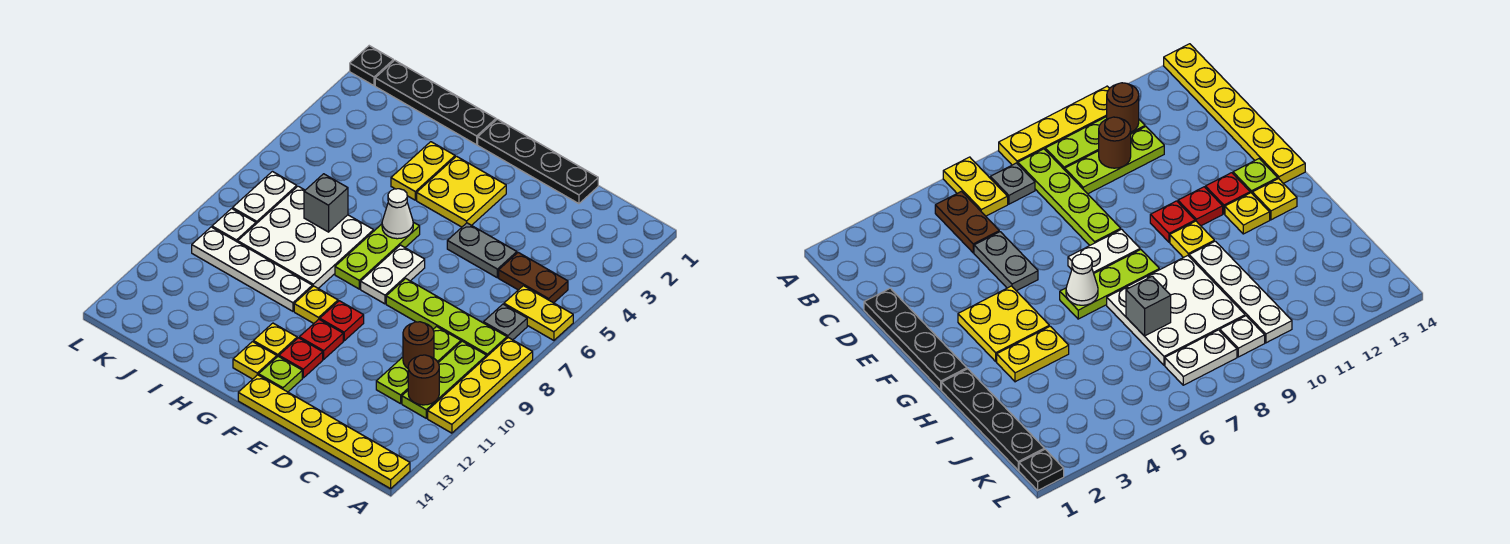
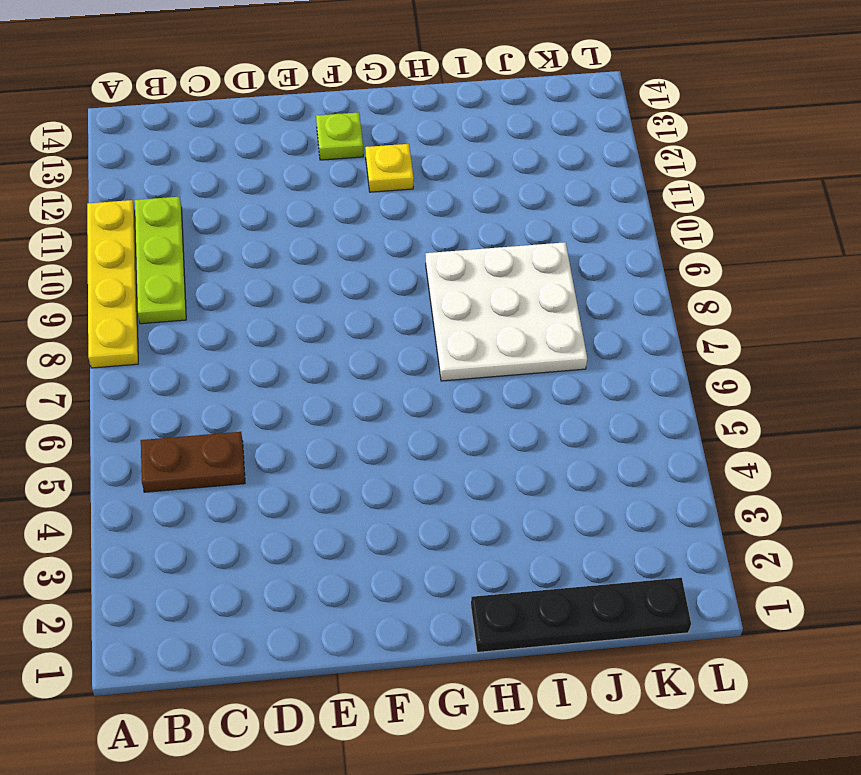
none -> yellow 1x2 plate [504,286,573,340]
none -> yellow 1x6 plate [238,375,410,489]
none -> grey 1x1 plate [483,304,527,340]
none -> lime 1x4 plate [386,278,507,356]

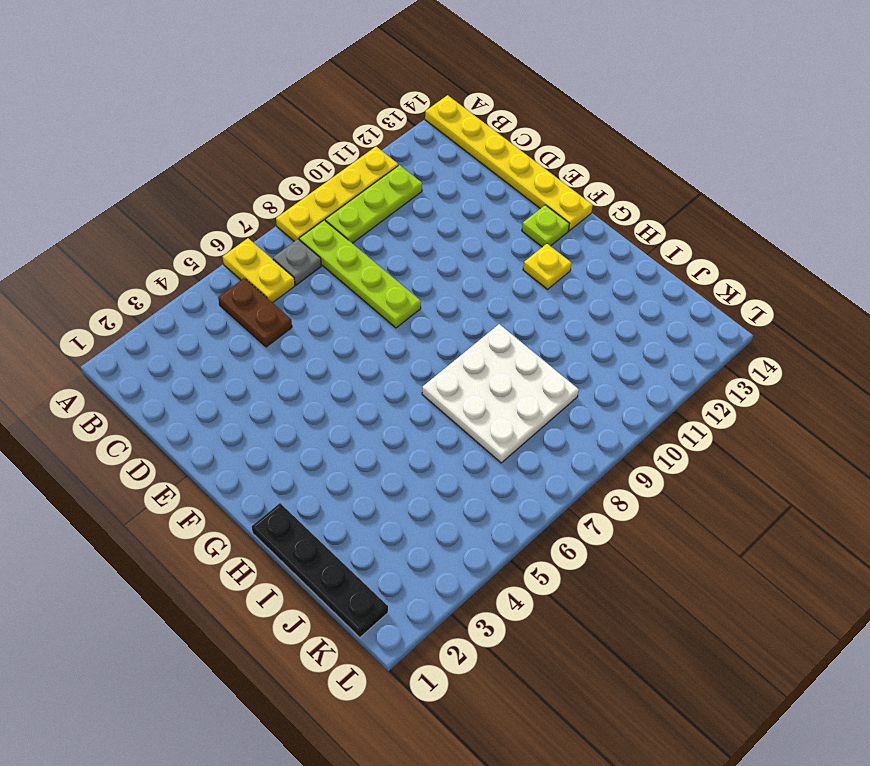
none -> lime 1x3 plate [376,327,461,404]
none -> black 1x4 plate [478,119,598,204]
none -> grey 1x2 plate [447,223,517,278]
none -> yellow 2x2 plate [417,156,506,227]

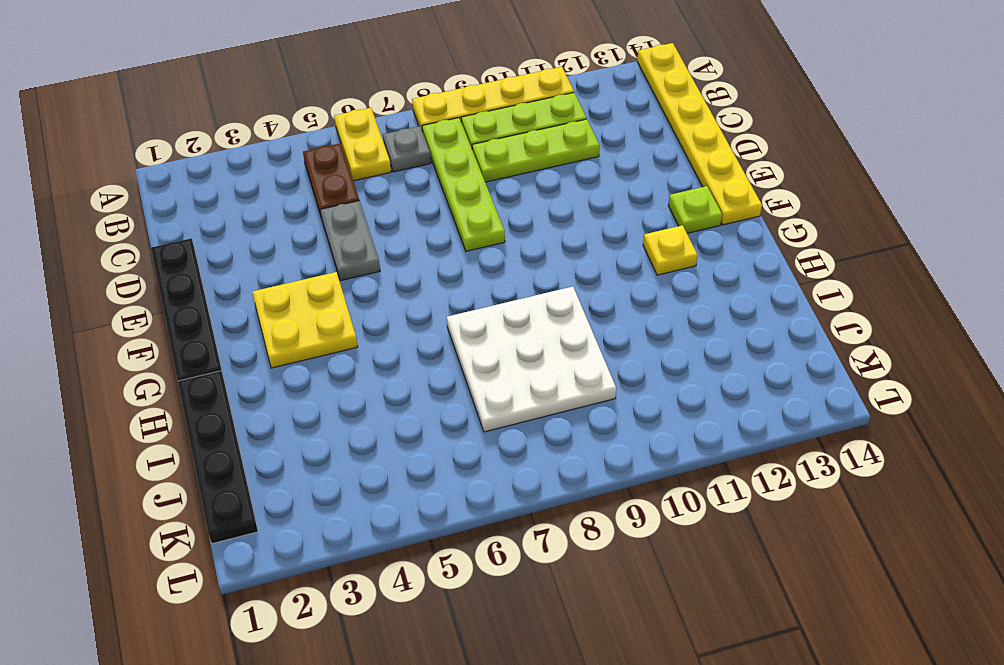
none -> white 1x2 plate [361,245,425,304]
none -> red 1x1 plate [320,301,364,341]
none -> red 1x1 plate [299,319,343,359]
none -> red 1x1 plate [279,338,323,378]

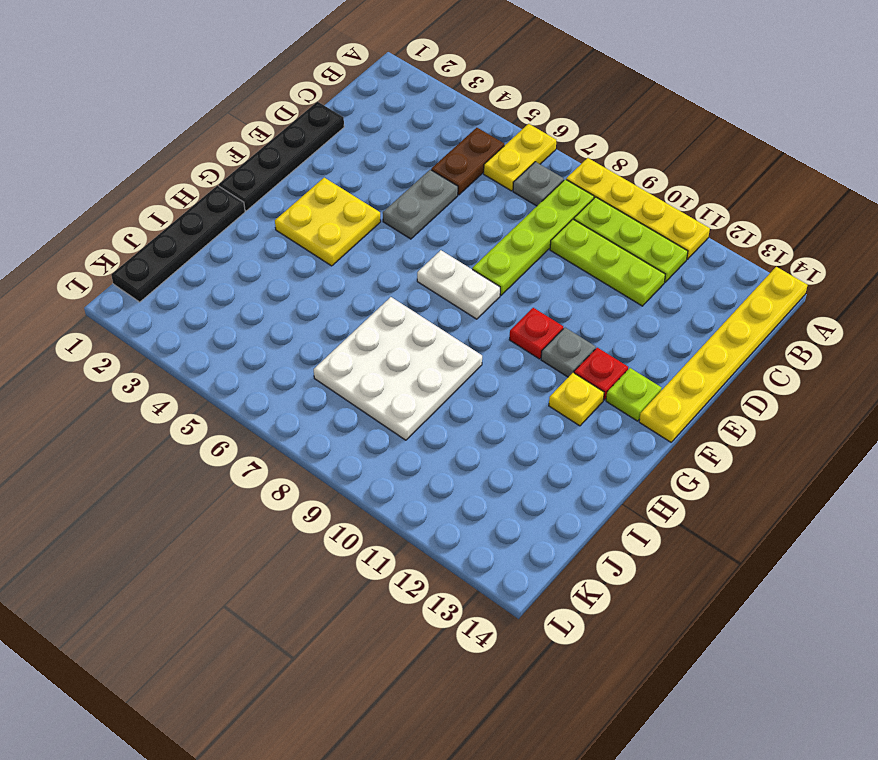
grey 1x1 plate [541,328,596,377] -> red 1x1 plate [299,319,343,359]
none -> lime 1x3 plate [335,222,420,289]
none -> yellow 1x1 plate [294,286,338,323]
none -> yellow 1x1 plate [233,342,277,379]
none -> yellow 1x2 plate [391,142,455,200]

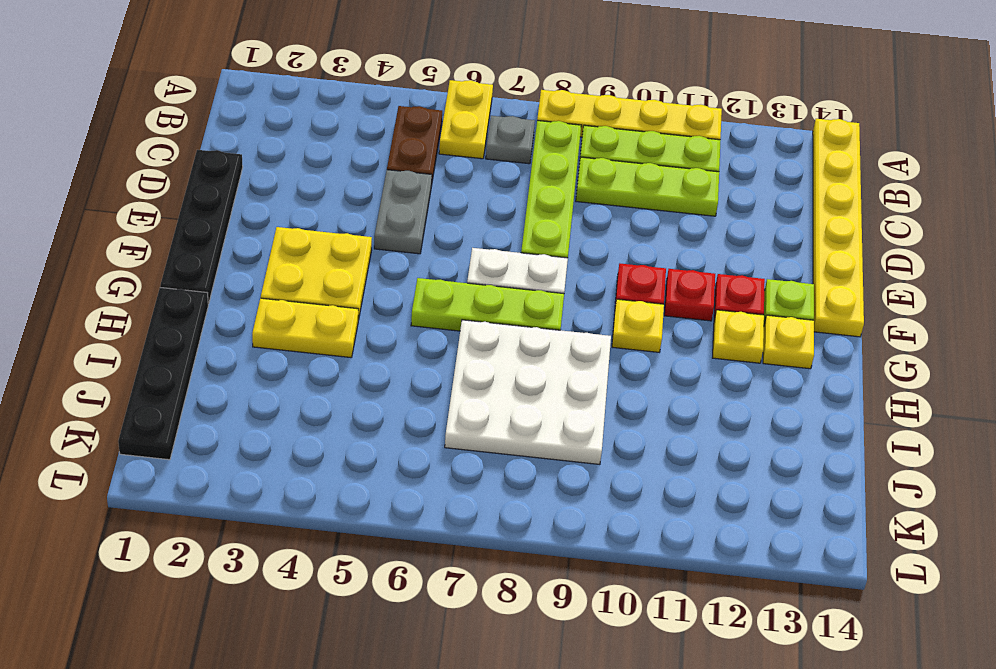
none -> white 1x4 plate [192,227,312,311]
none -> white 1x2 plate [233,171,297,224]
none -> white 1x1 plate [212,209,256,242]
none -> black 1x1 plate [350,46,393,86]

